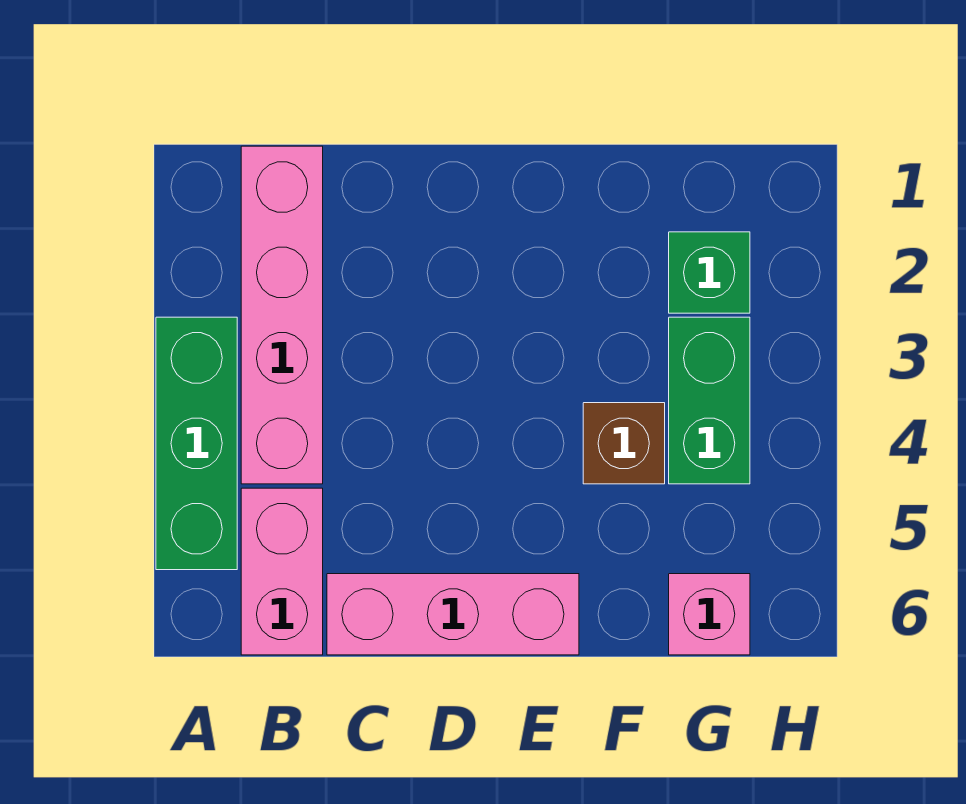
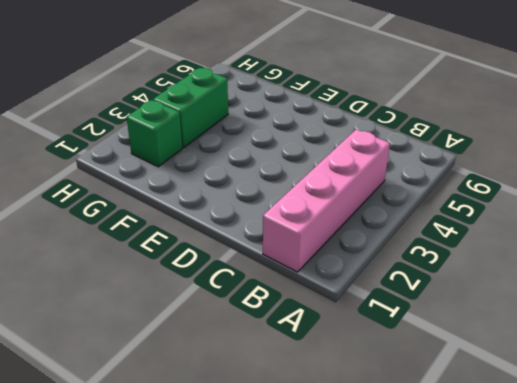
none -> green 1x3 brick [156,317,237,570]
none -> pink 1x2 brick [241,488,323,655]

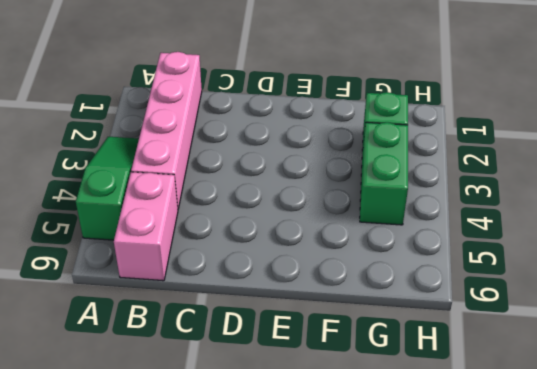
green 1x3 slope [76,137,139,240] -> green 1x3 brick [156,317,237,570]
none -> pink 1x3 brick [327,574,579,655]
none -> brown 1x1 brick [583,403,665,484]

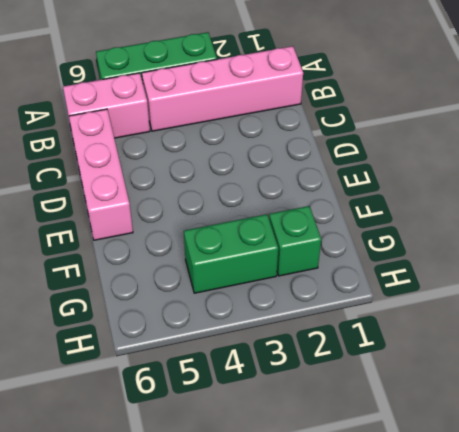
none -> brown 1x1 brick [583,403,665,484]
none -> pink 1x1 brick [669,574,750,655]

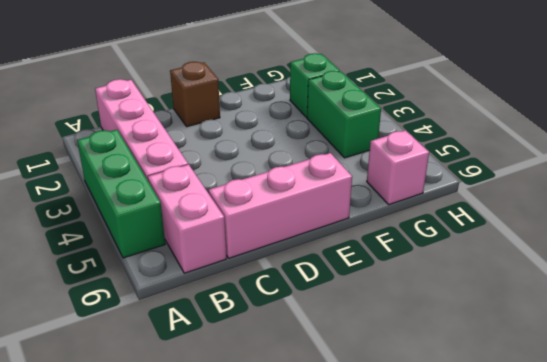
brown 1x1 brick [170,62,220,127] -> brown 1x1 brick moved to [583,403,665,484]

